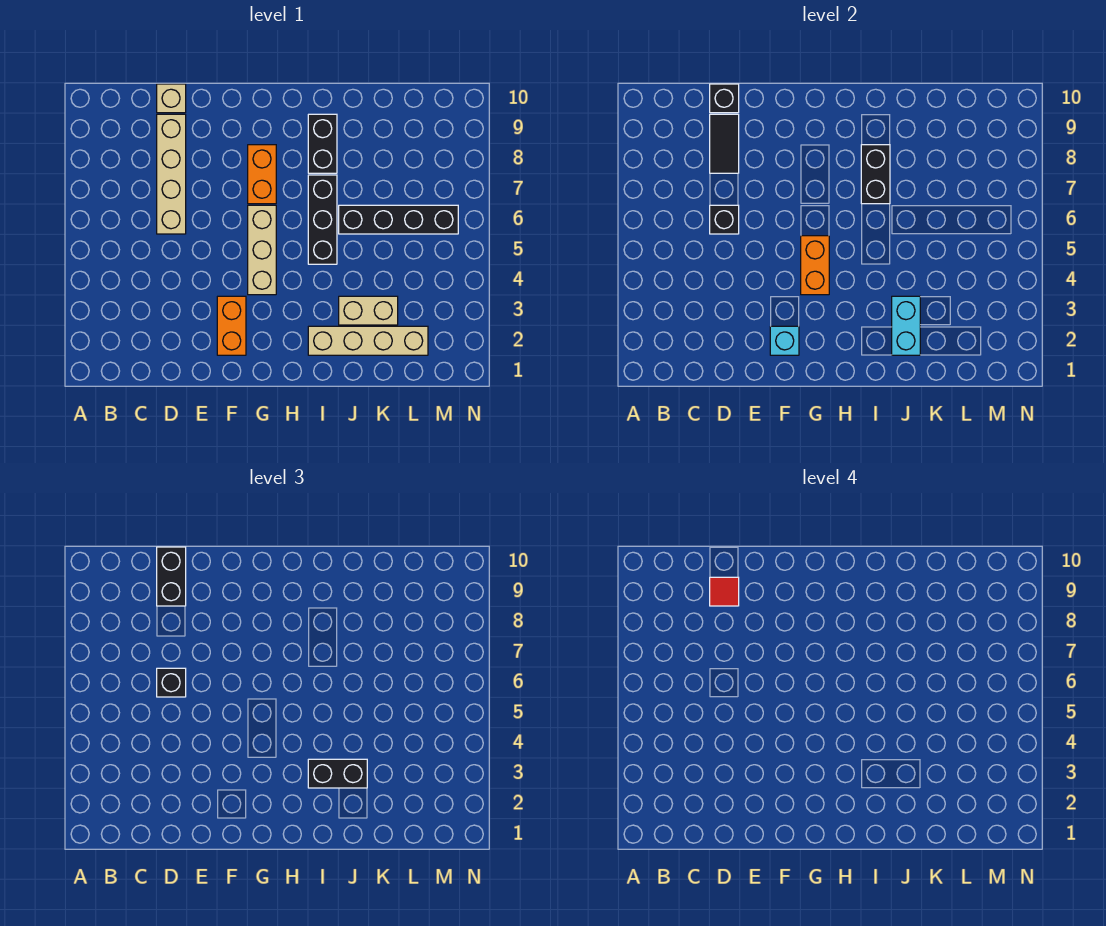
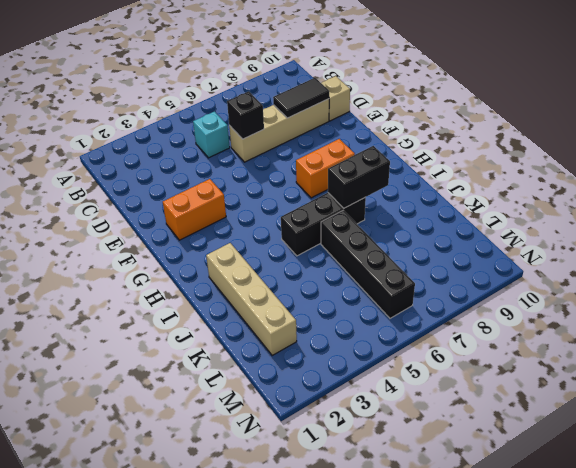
cyan 1x1 brick [193,112,230,158] -> cyan 1x1 brick moved to [770,326,799,355]
none -> tan 1x3 brick [248,205,276,295]
none -> black 1x2 brick [308,114,337,173]
none -> tan 1x2 brick [339,296,398,325]

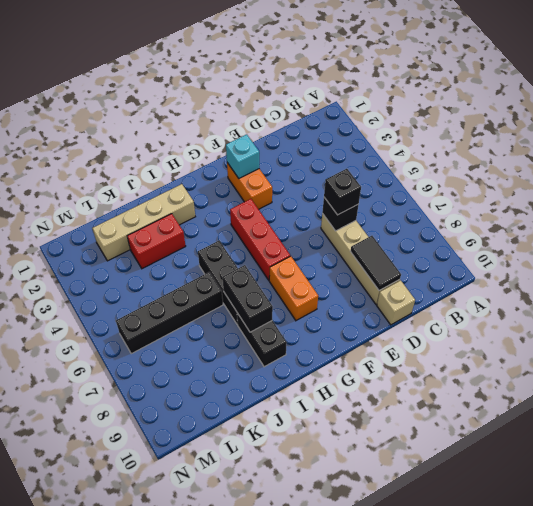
red 1x3 brick [230,199,290,280] -> tan 1x3 brick [248,205,276,295]
red 1x2 brick [127,214,186,269] -> tan 1x2 brick [339,296,398,325]
none -> black 1x1 brick [710,84,739,113]
none -> orange 1x2 brick [801,236,829,295]
none -> cyan 1x2 brick [892,296,920,355]

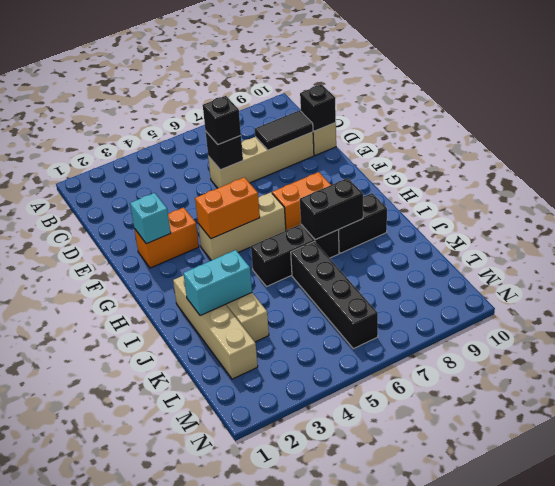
none -> black 1x2 brick [157,547,186,606]
none -> black 1x2 brick [308,759,367,788]
none -> red 1x1 tile [710,577,739,606]

